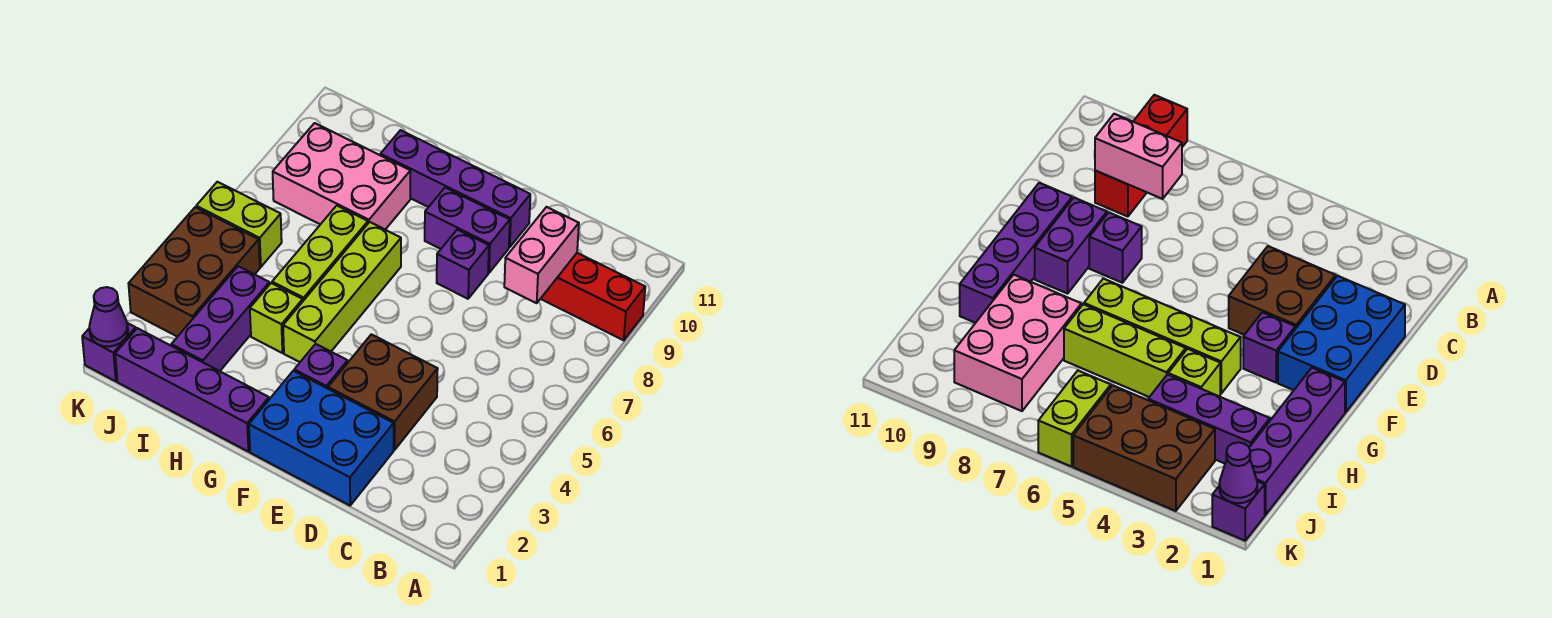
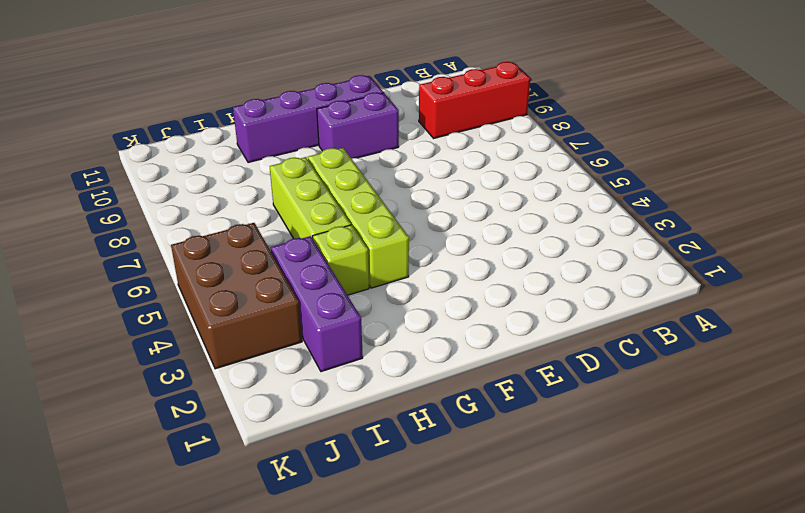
none -> blue 2x3 brick [249,371,394,505]
none -> brown 2x2 brick [328,334,438,450]
none -> purple 1x1 brick [437,230,489,299]

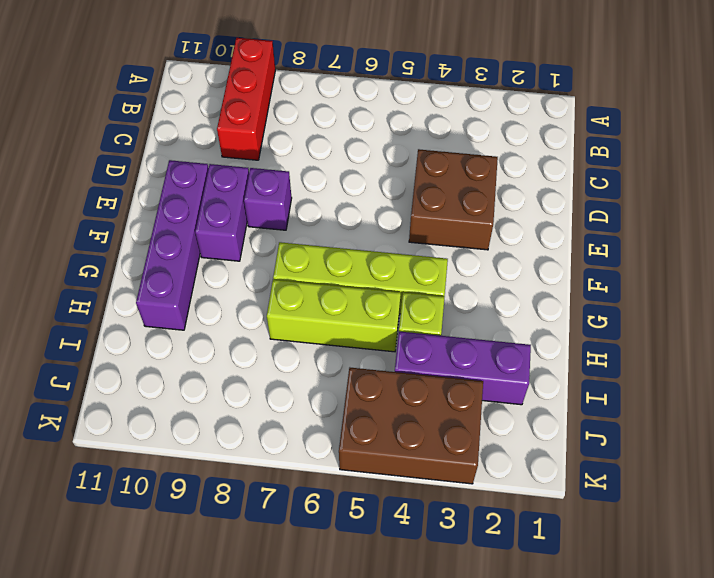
none -> blue 2x3 brick [249,371,394,505]
none -> purple 1x1 brick [294,344,348,389]
none -> purple 1x4 brick [115,328,269,452]

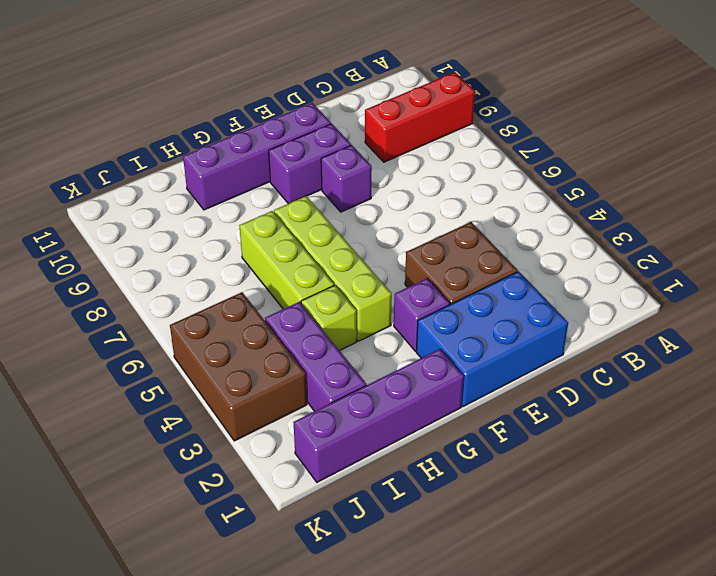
none -> pink 2x3 brick [273,123,410,230]
none -> lime 1x2 brick [196,182,282,267]
none -> purple 1x1 brick [82,323,136,381]

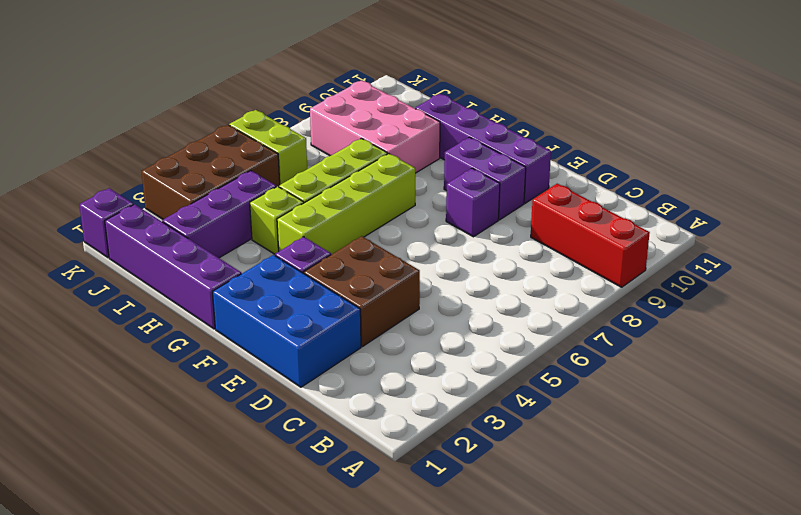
none -> pink 1x2 brick [504,207,579,303]
none -> purple 1x1 cone [89,287,128,347]

